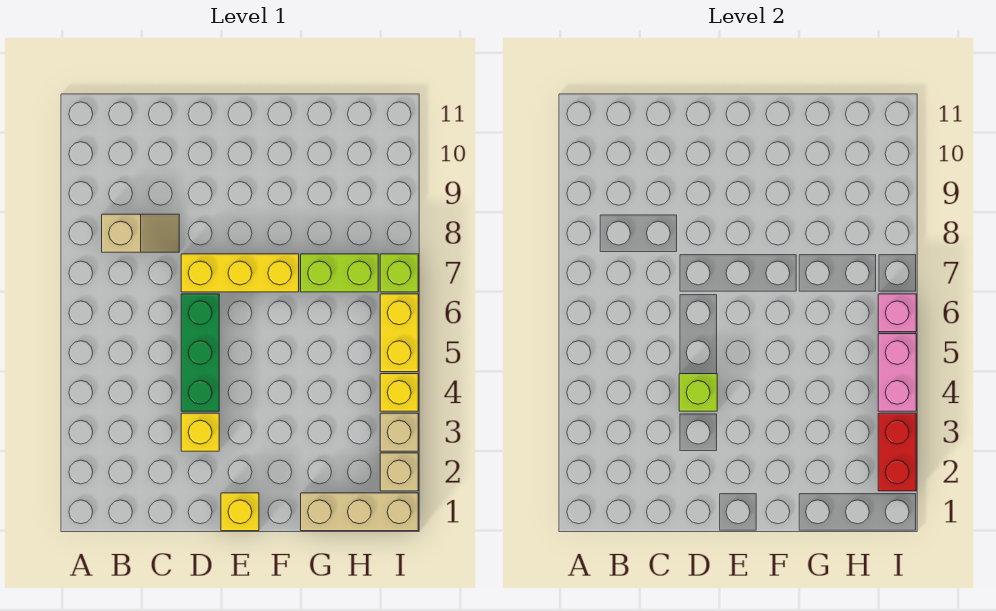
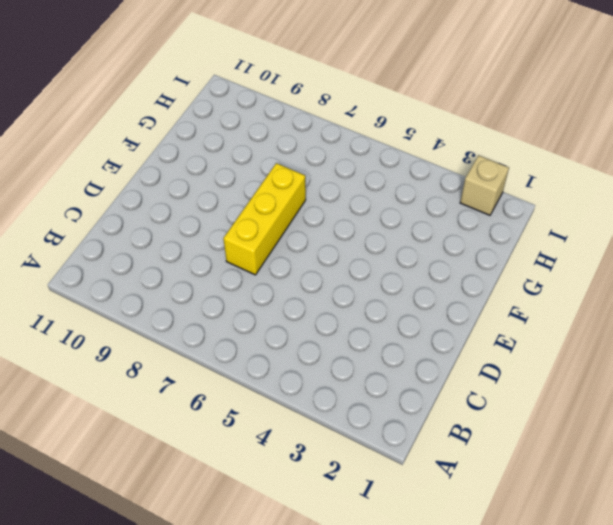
none -> tan 1x2 slope [102,214,179,252]
none -> yellow 1x1 brick [181,413,219,451]
none -> green 1x3 brick [181,294,219,411]

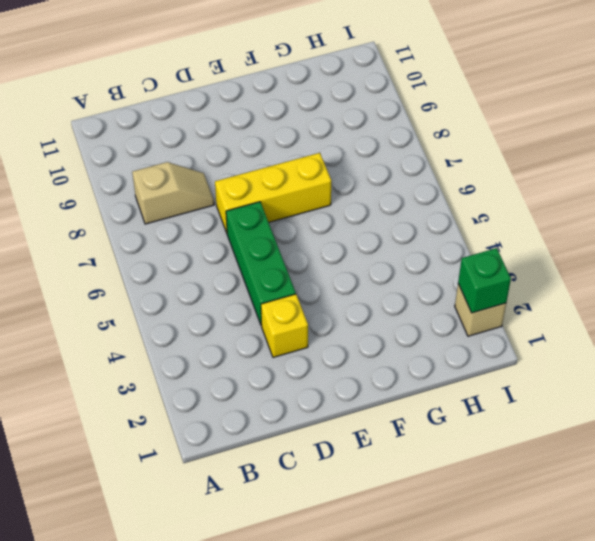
green 1x1 brick [458,248,511,313] -> red 1x2 brick [878,413,916,491]
none -> yellow 1x1 brick [221,493,259,531]
none -> tan 1x3 brick [301,493,418,531]
none -> lime 1x2 brick [301,254,378,292]

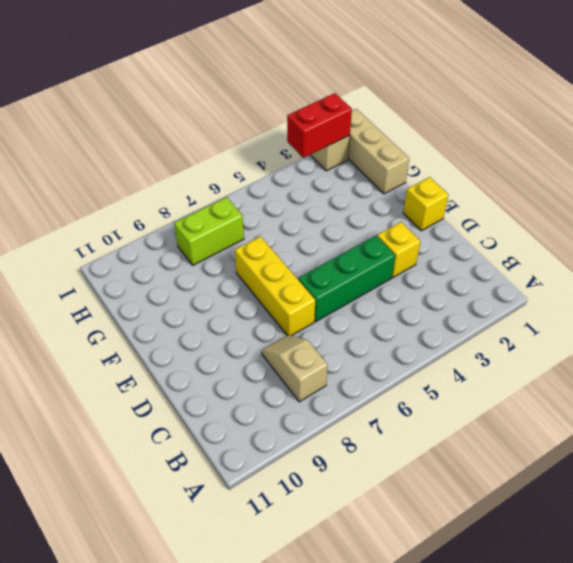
lime 1x2 brick [174,197,244,265] -> lime 1x2 brick turned to [301,254,378,292]
none -> tan 1x1 brick [380,413,418,451]
none -> yellow 1x1 brick [380,374,418,411]
none -> yellow 1x2 brick [380,294,418,372]

